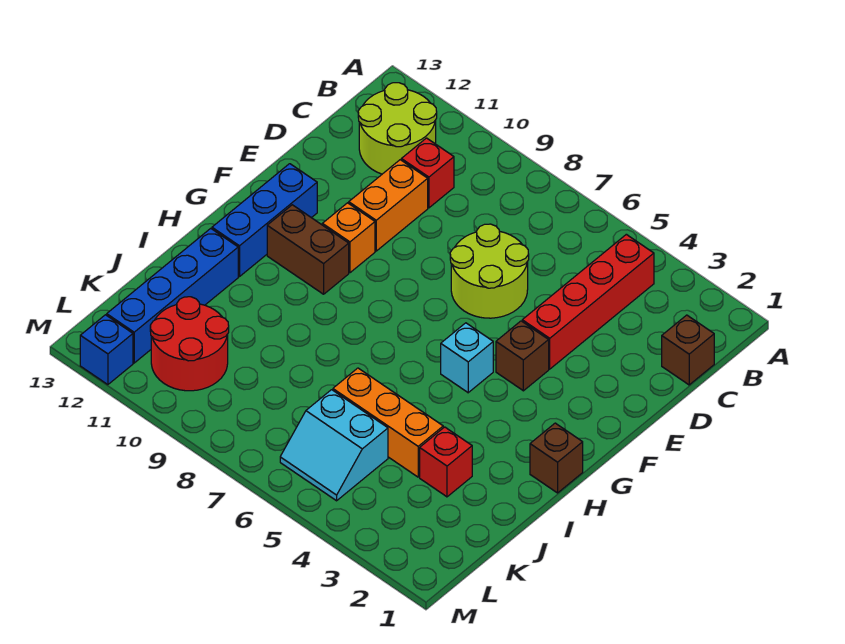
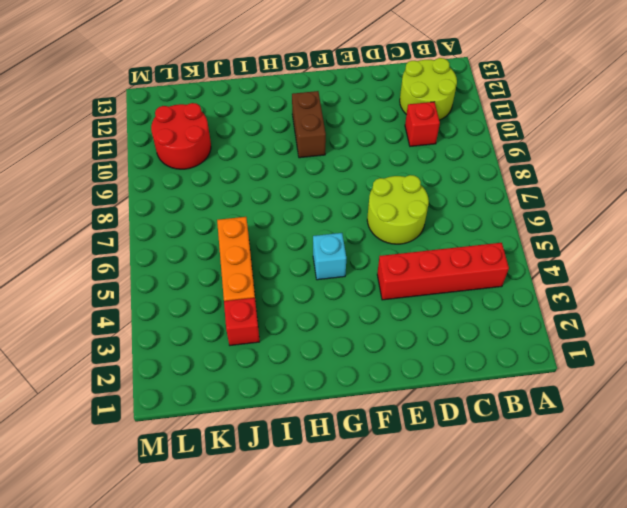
none -> brown 1x1 brick [662,315,714,385]
none -> orange 1x2 brick [349,160,428,251]
none -> brown 1x1 brick [496,321,549,391]

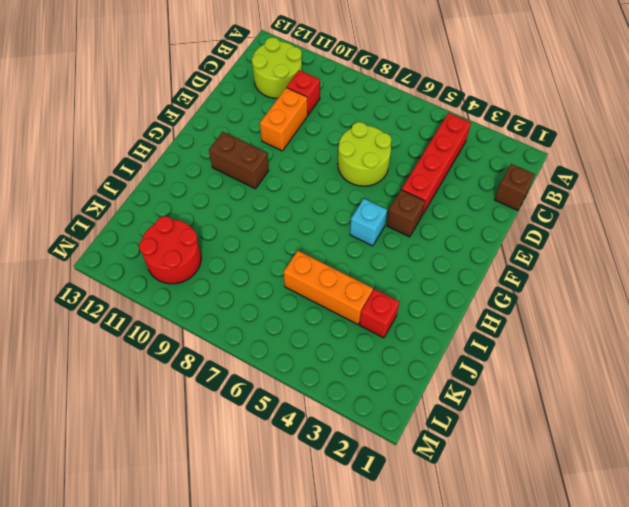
none -> orange 1x1 brick [322,203,375,273]
none -> blue 1x3 brick [212,164,317,277]
none -> brown 1x1 brick [530,423,583,493]

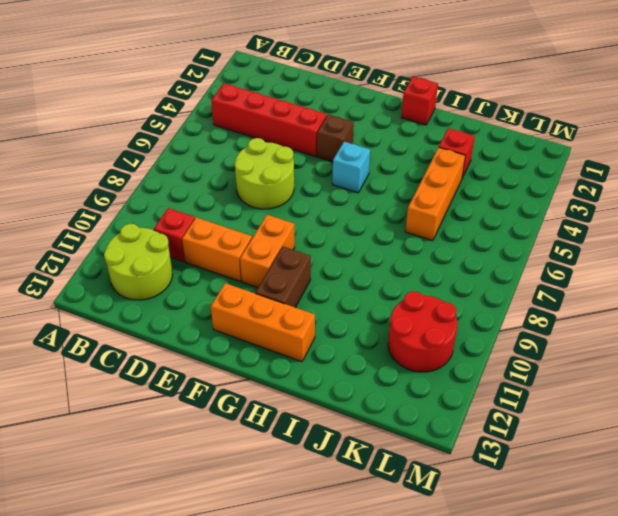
orange 1x2 brick [240,215,295,288] -> orange 1x1 brick [322,203,375,273]
orange 1x3 brick [211,283,315,362] -> blue 1x3 brick [212,164,317,277]
red 1x1 brick [401,76,438,125] -> brown 1x1 brick [530,423,583,493]
none -> brown 1x1 brick [662,315,714,385]
none -> blue 1x4 brick [107,228,238,363]
none -> cyan 2x2 slope [280,390,388,501]

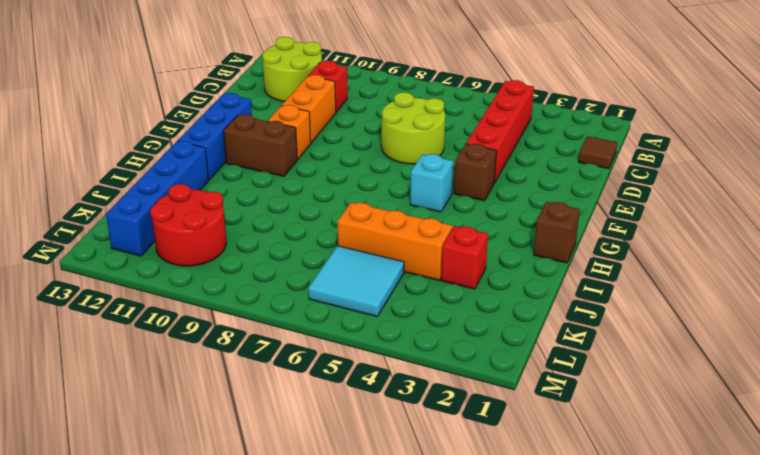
brown 1x1 tile [578,136,617,169] -> brown 1x1 brick [662,315,714,385]
cyan 2x2 tile [308,246,404,317] -> cyan 2x2 slope [280,390,388,501]
none -> blue 1x1 brick [80,315,133,385]

